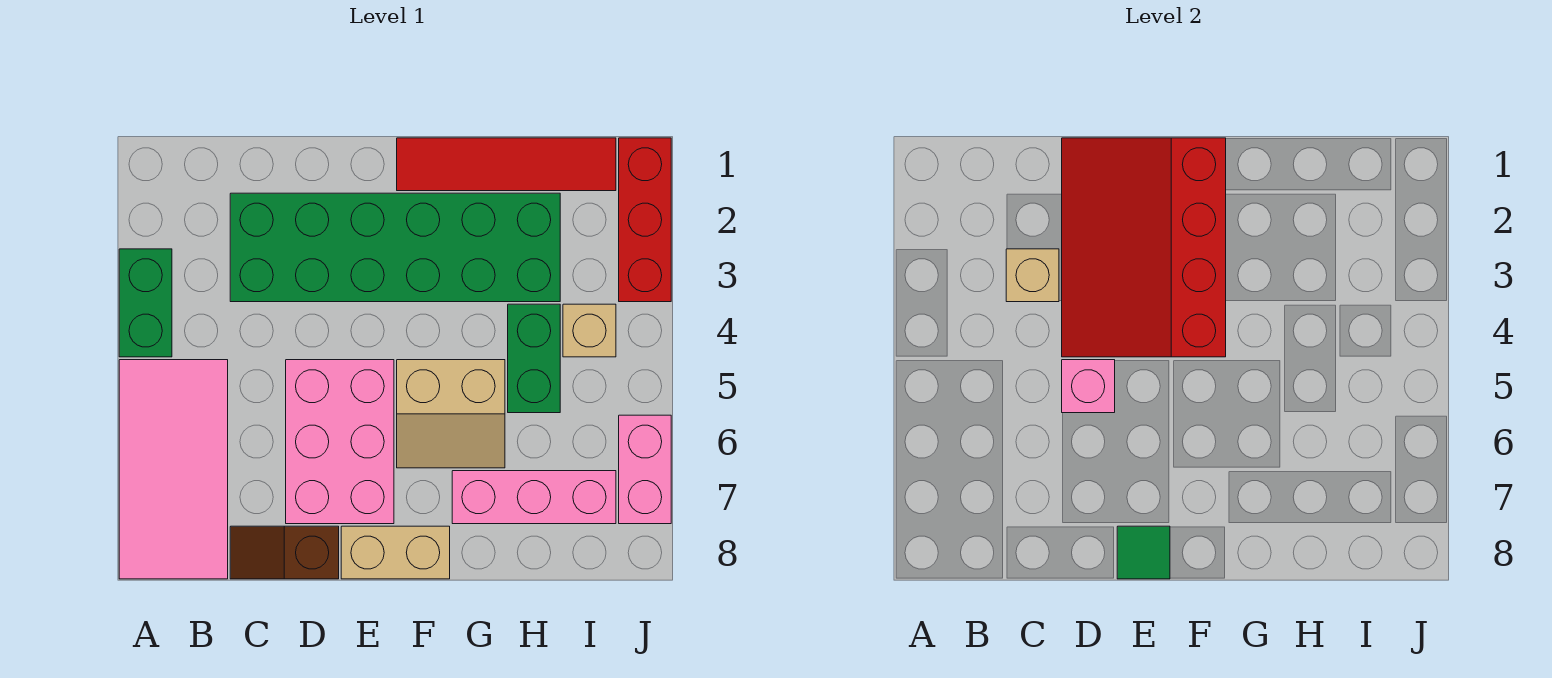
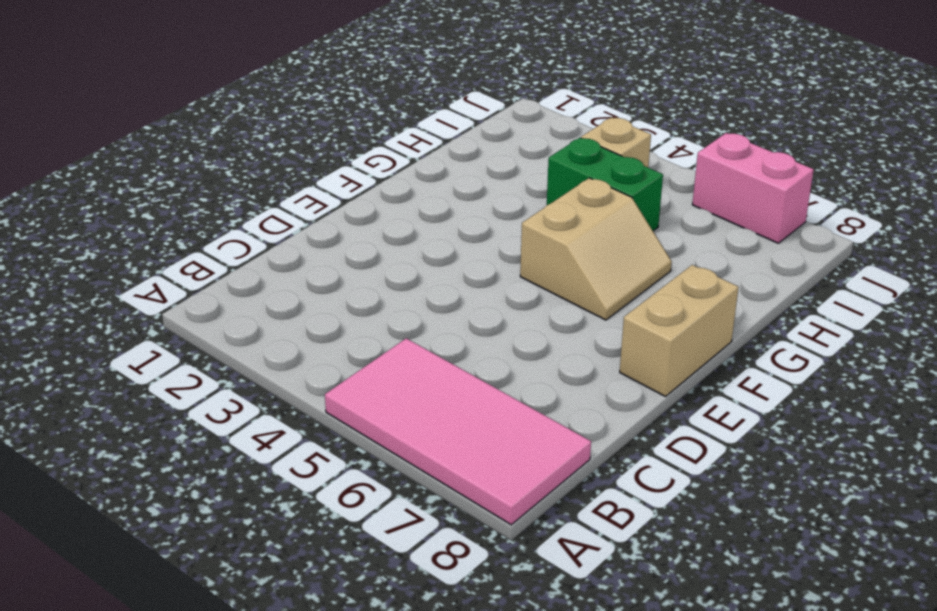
none -> green 1x2 brick [119,249,172,357]
none -> green 2x6 brick [230,193,560,302]
none -> brown 1x2 slope [230,526,339,579]

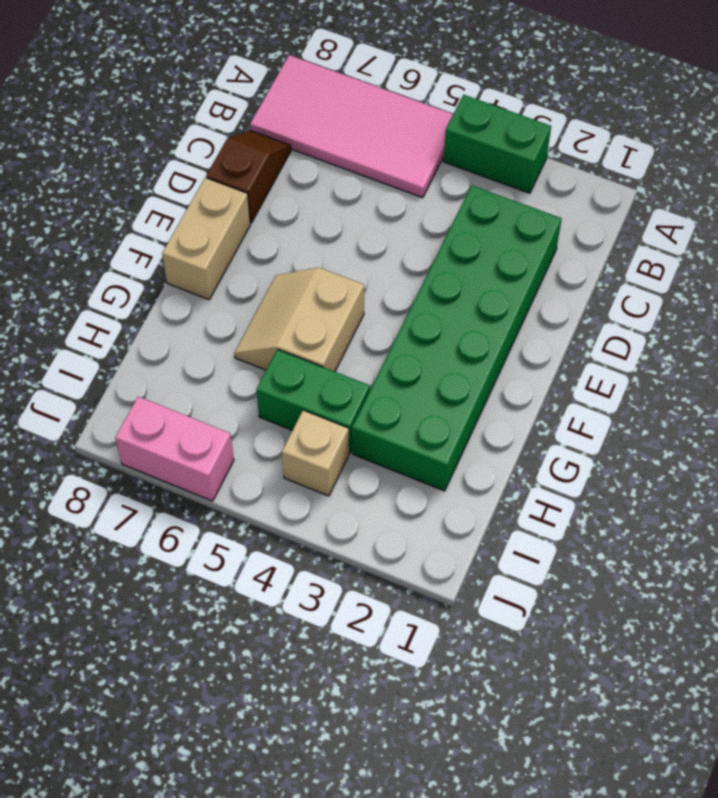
none -> pink 2x3 brick [286,360,394,524]
none -> red 1x4 tile [397,138,616,191]
none -> pink 1x3 brick [452,471,616,524]

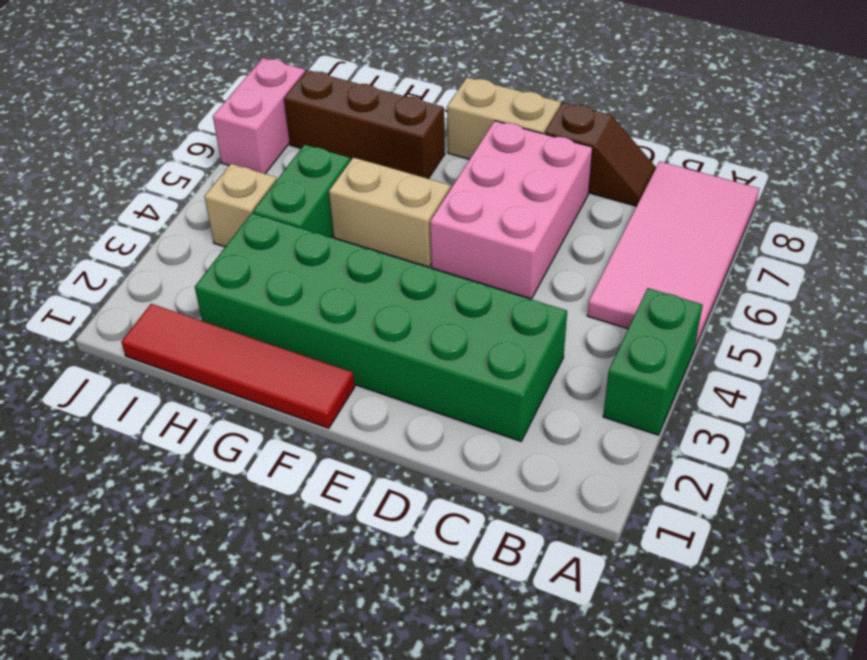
brown 1x3 brick [284,70,445,179] -> pink 1x3 brick [452,471,616,524]
none -> red 1x3 brick [619,138,671,302]
none -> tan 1x1 brick [1006,249,1059,302]
none -> red 3x4 slope [1062,138,1226,357]

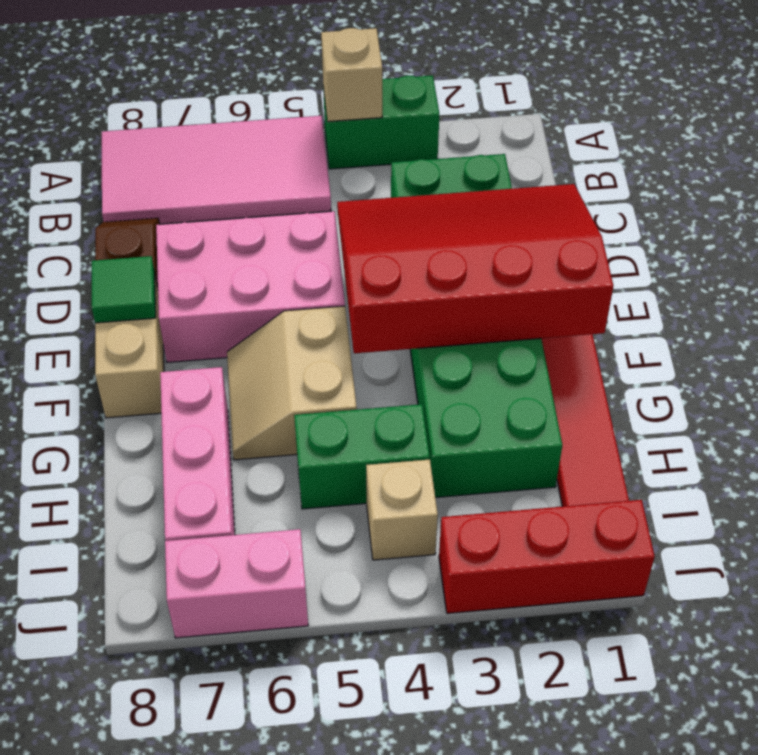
tan 1x1 brick [321,28,382,122] -> tan 1x1 brick moved to [1006,249,1059,302]
none -> pink 1x1 brick [1062,360,1115,413]

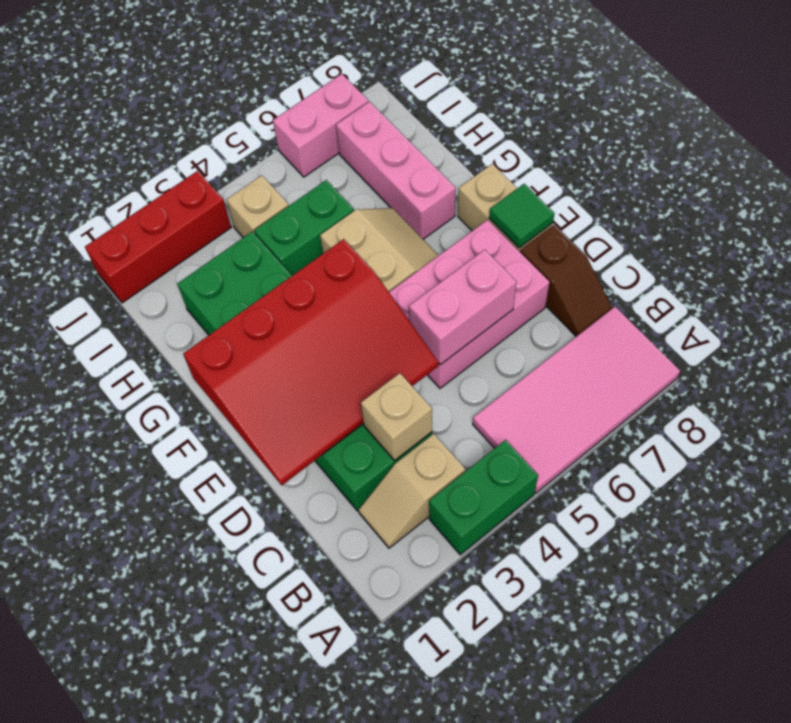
tan 1x2 slope [359,434,465,548] -> none
pink 1x2 brick [409,250,516,365] -> pink 1x1 brick [1062,360,1115,413]
none -> red 1x4 tile [397,138,616,191]

